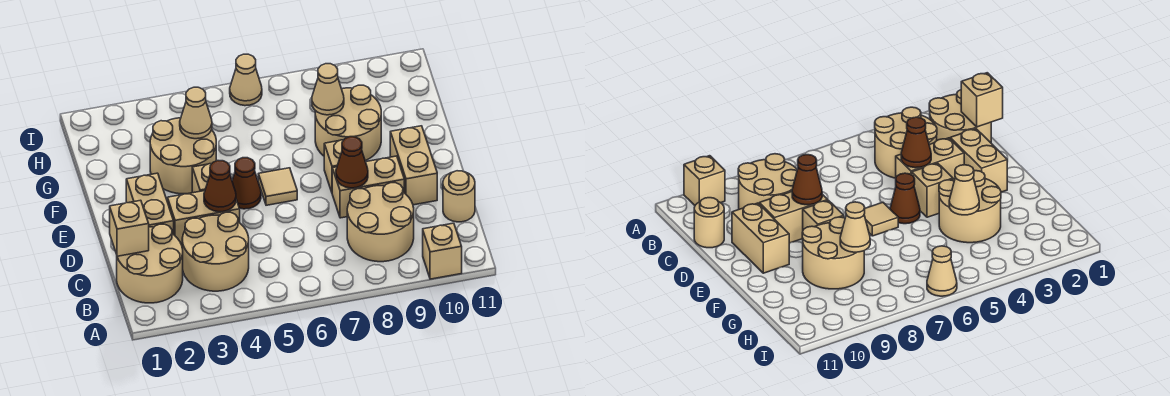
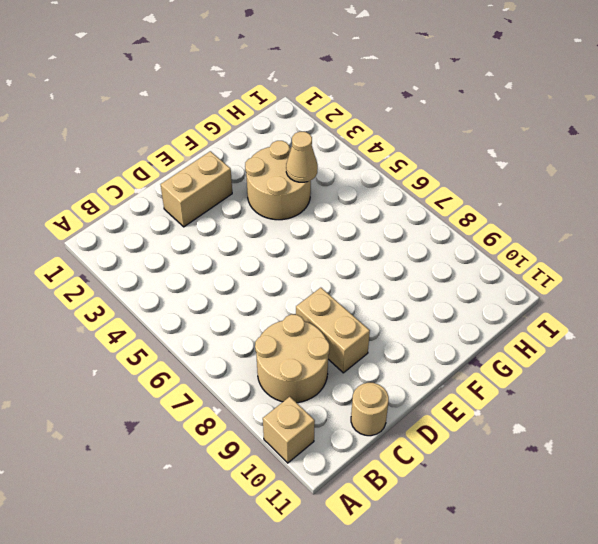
none -> tan 2x2 round brick [117,224,183,303]
none -> tan 2x2 round brick [182,212,249,291]
none -> tan 1x2 brick [167,191,240,245]

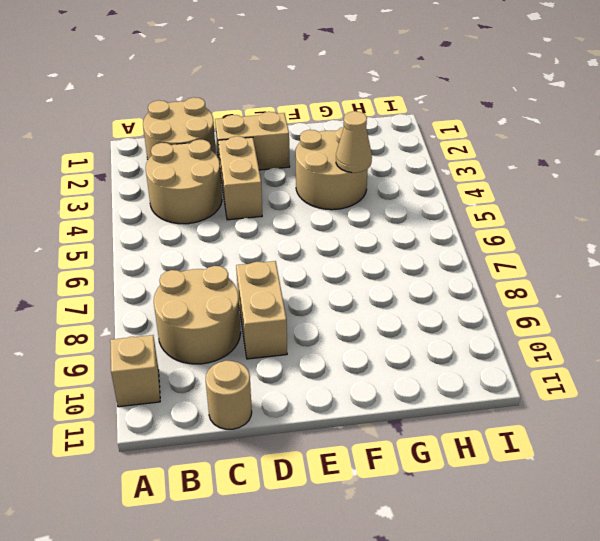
none -> tan 1x2 brick [390,126,437,205]
none -> tan 1x1 brick [192,164,211,193]
none -> brown 1x1 cone [232,158,261,209]

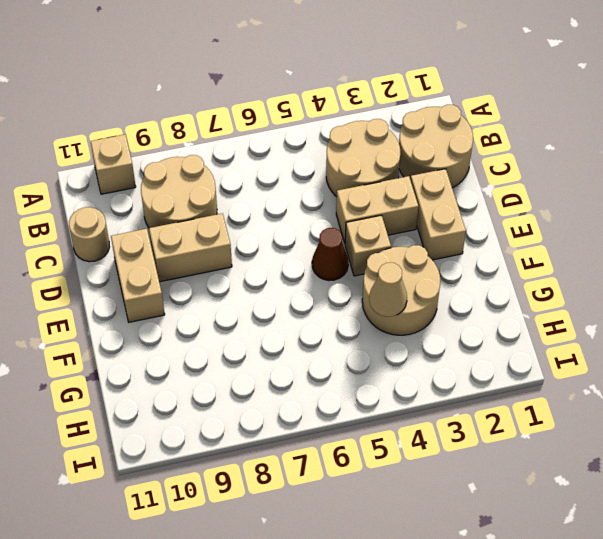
none -> tan 1x1 tile [258,168,297,205]
none -> tan 1x1 brick [324,140,343,192]
none -> tan 2x2 round brick [315,85,381,161]

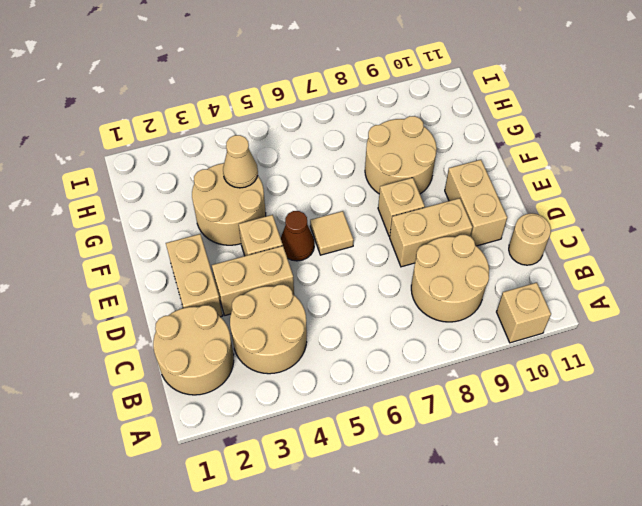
none -> tan 1x1 cone [230,54,262,106]
none -> tan 1x1 brick [110,200,149,256]
none -> brown 1x1 cone [204,161,236,212]

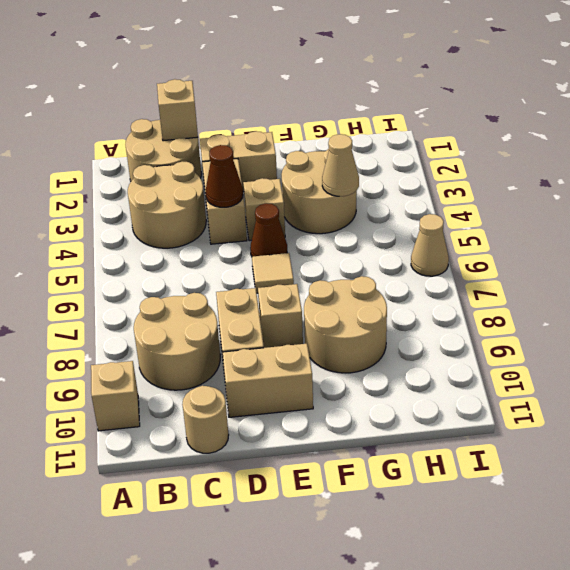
none -> brown 1x1 cone [336,137,368,188]
none -> tan 1x1 cone [312,64,344,115]

